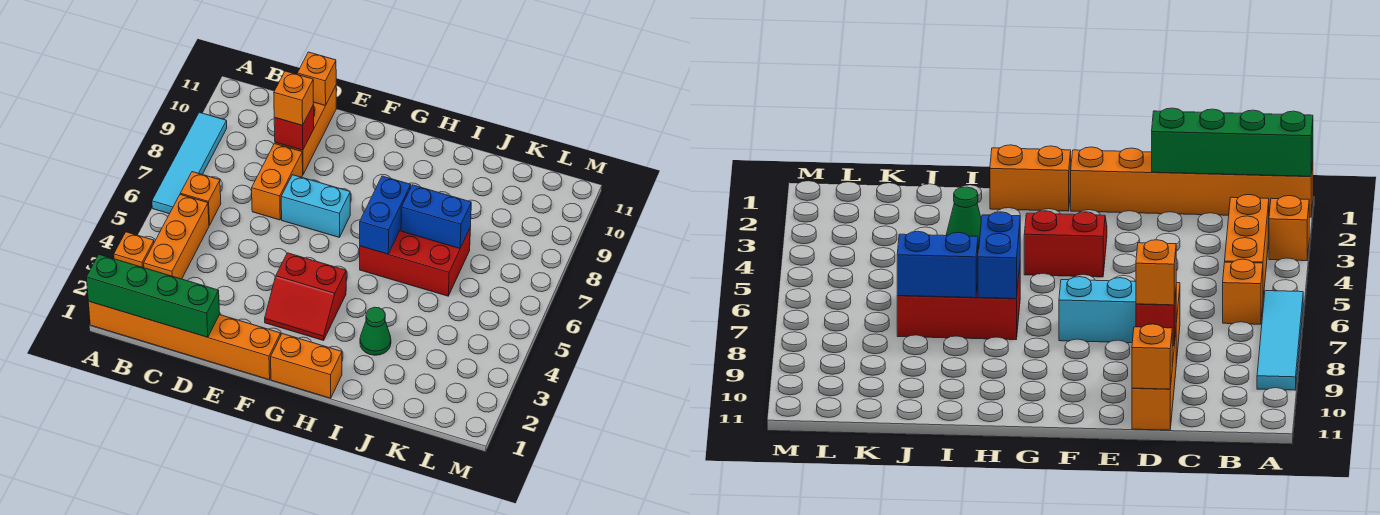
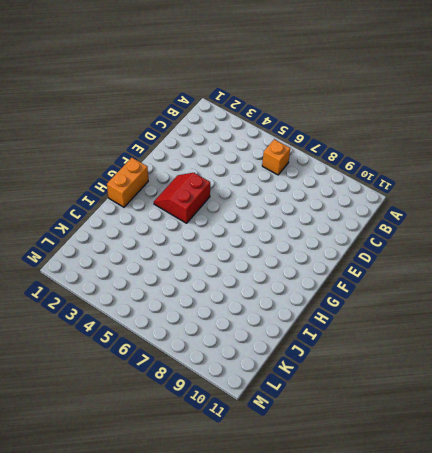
none -> orange 1x6 brick [88,301,281,380]
none -> orange 1x1 brick [114,232,154,268]
none -> cyan 1x4 tile [152,112,227,214]

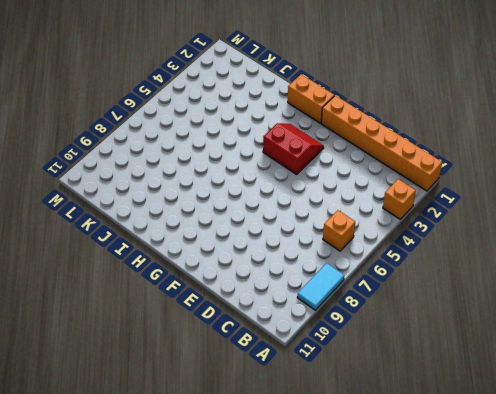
cyan 1x2 tile [297,263,344,310] -> cyan 1x4 tile [152,112,227,214]
none -> orange 1x3 brick [144,195,209,279]
none -> orange 1x2 brick [252,144,303,220]
none -> orange 1x3 brick [275,86,336,174]

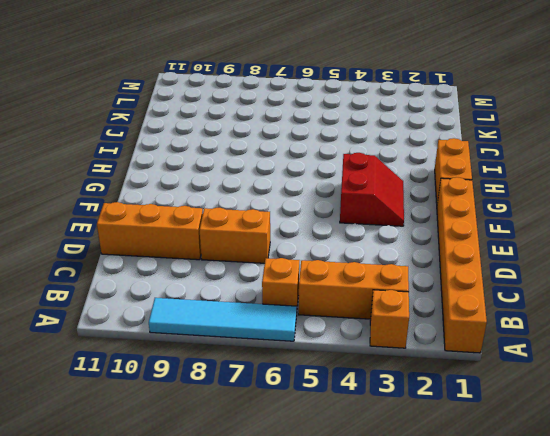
none -> cyan 1x2 brick [281,175,350,237]
none -> red 2x3 brick [360,227,471,296]
none -> green 1x1 cone [360,307,391,355]

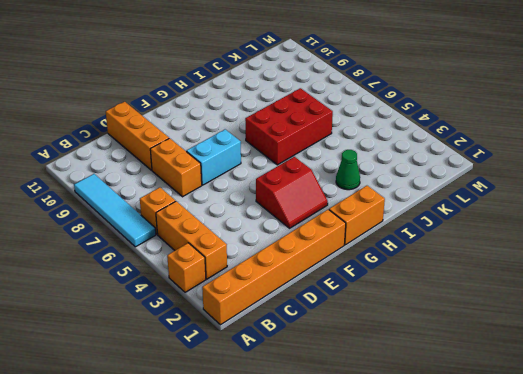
none -> green 1x4 brick [86,254,220,337]
none -> red 1x1 brick [274,105,314,150]
none -> orange 1x1 brick [297,52,336,106]

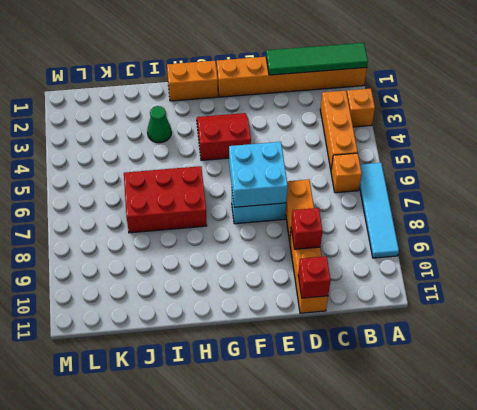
green 1x4 tile [266,43,368,75] -> green 1x4 brick [86,254,220,337]
red 1x1 brick [298,256,331,298] -> orange 1x1 brick [297,52,336,106]
cyan 2x2 brick [229,142,288,207] -> none
none -> blue 1x2 brick [360,176,411,254]
none -> blue 1x2 brick [401,185,471,248]
none -> orange 1x1 brick [274,71,314,125]

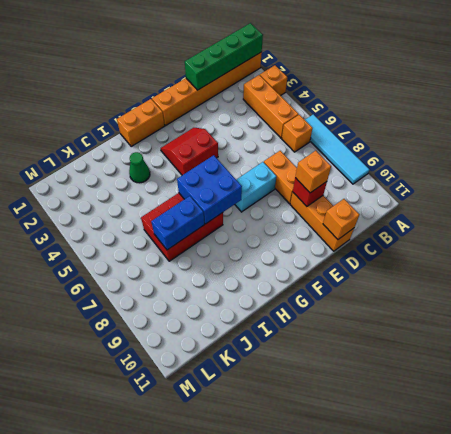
blue 2x2 brick [177,155,242,224] -> blue 1x2 brick [360,176,411,254]

